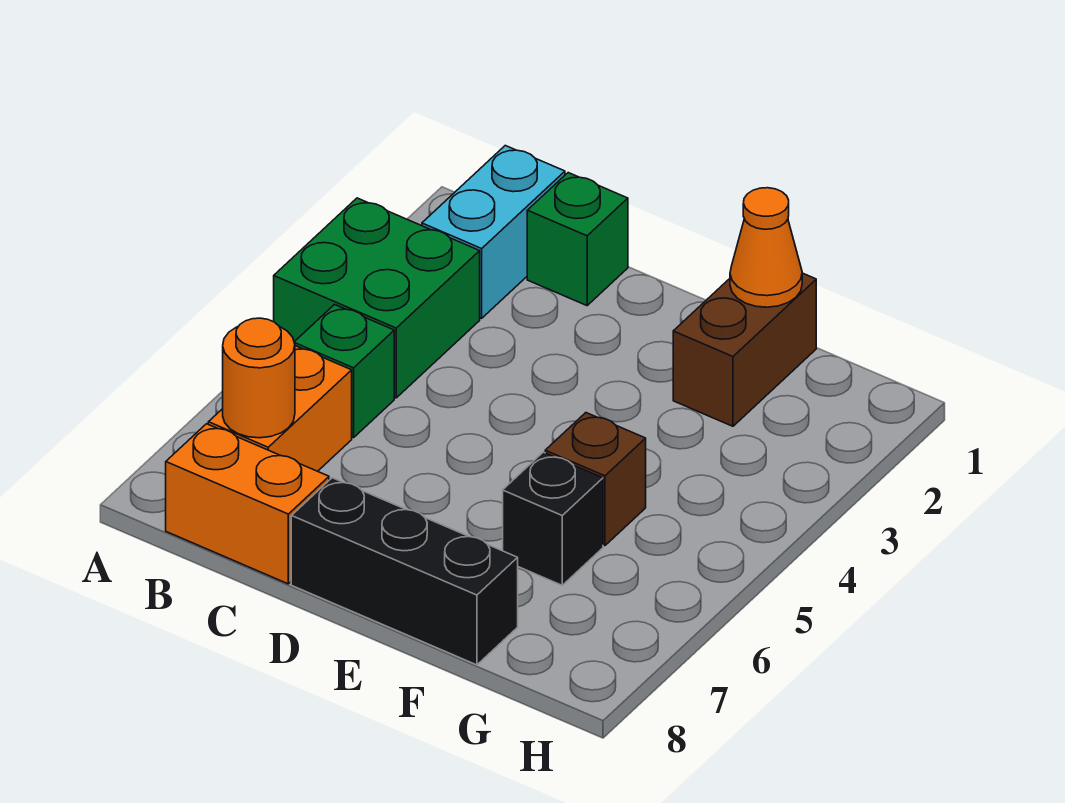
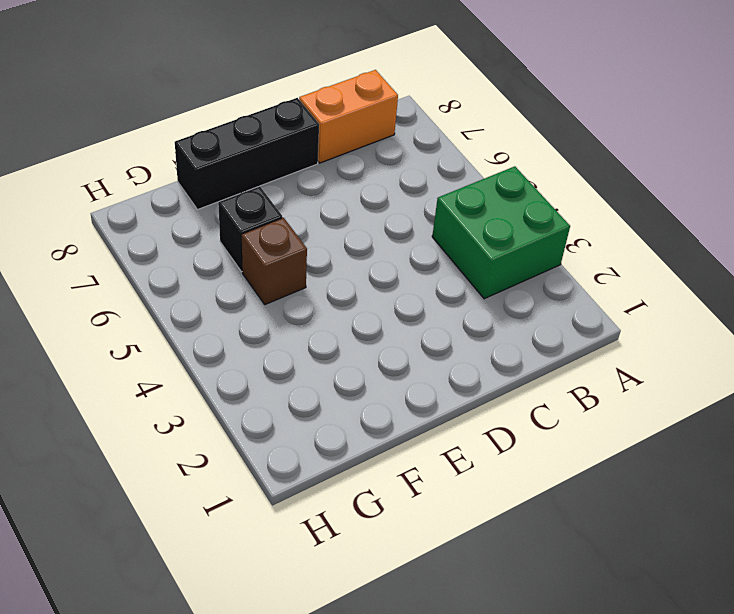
none -> cyan 1x2 brick [422,146,565,318]
none -> green 1x1 brick [294,305,394,438]
none -> orange 1x2 brick [208,346,352,471]

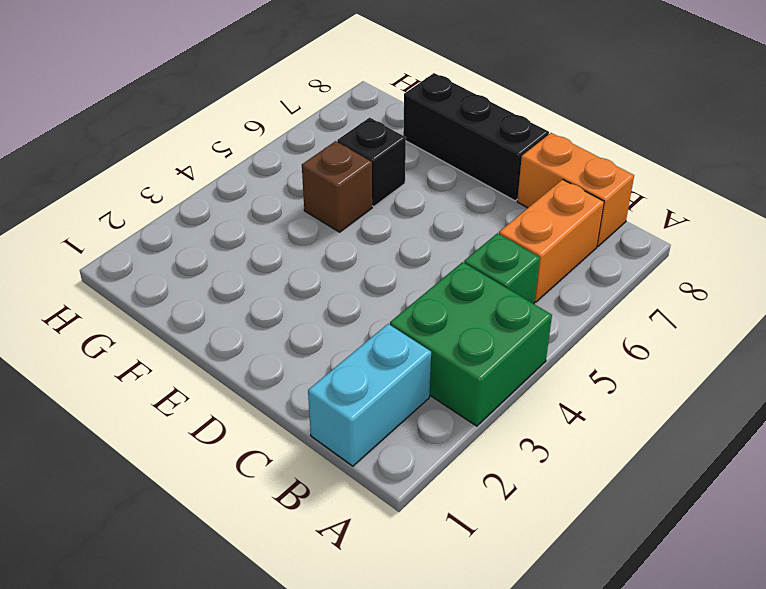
none -> green 1x1 brick [527,173,628,306]
none -> brown 1x2 brick [673,273,816,426]
none -> orange 1x1 round brick [223,318,295,438]

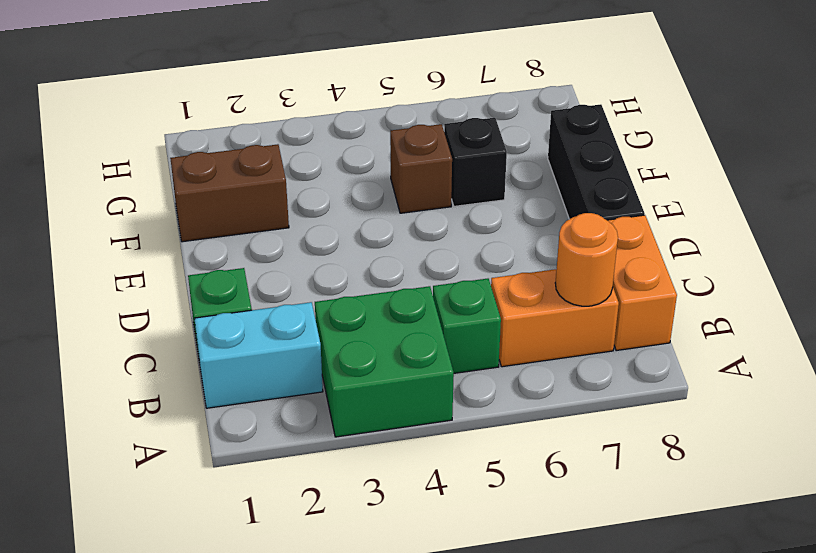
none -> orange 1x1 cone [730,188,802,307]

